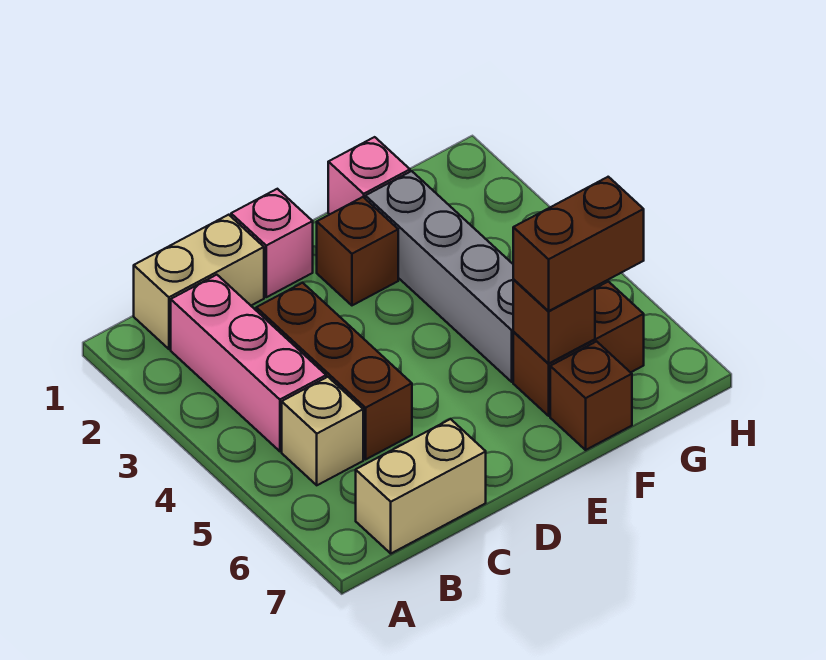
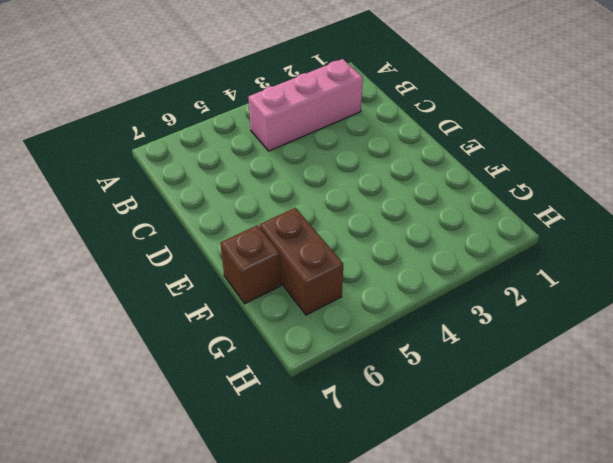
none -> tan 1x2 brick [134,215,264,349]
none -> tan 1x1 brick [282,377,363,485]
none -> tan 1x2 brick [356,419,486,553]

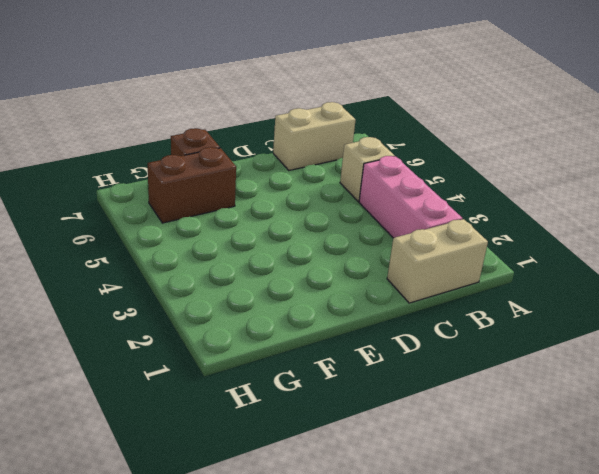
none -> brown 1x3 brick [256,283,412,459]
none -> pink 1x1 brick [231,189,313,297]
none -> brown 1x1 brick [317,197,398,305]

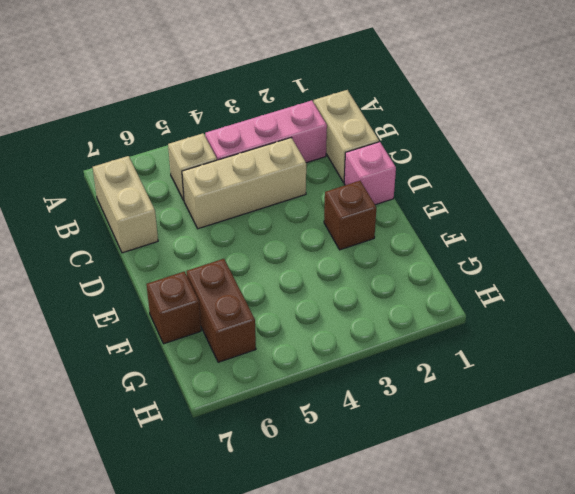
tan 1x3 brick [182,138,306,229] -> brown 1x3 brick [256,283,412,459]
none -> pink 1x1 brick [328,137,410,214]
none -> grey 1x4 brick [365,171,514,382]
none -> brown 1x1 brick [513,280,595,363]

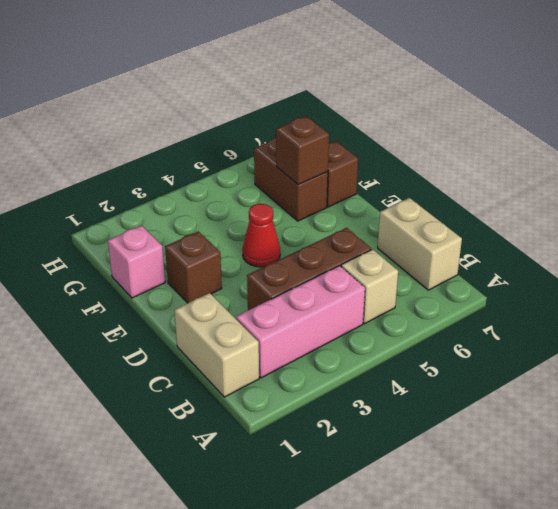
red 1x1 cone [242,204,280,267] -> none
none -> pink 1x1 brick [231,189,313,297]
none -> grey 1x4 brick [365,171,514,382]
none -> brown 1x2 brick [513,177,644,311]

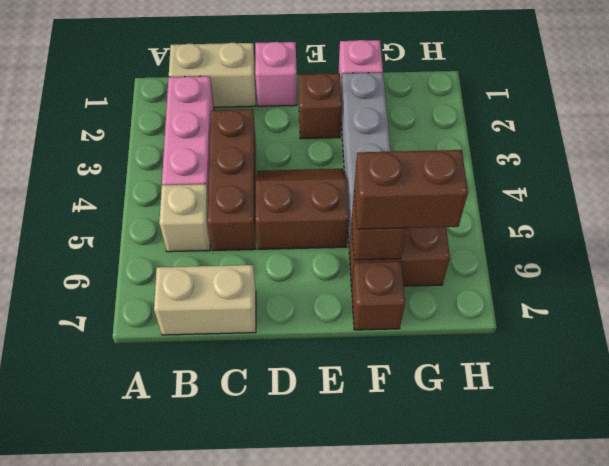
brown 2x2 slope [256,169,349,249] -> none

